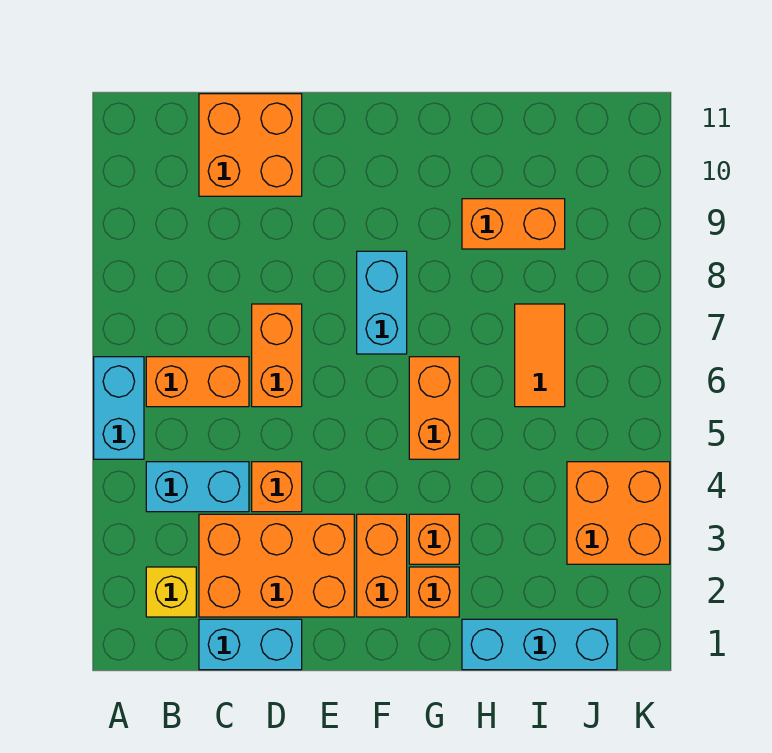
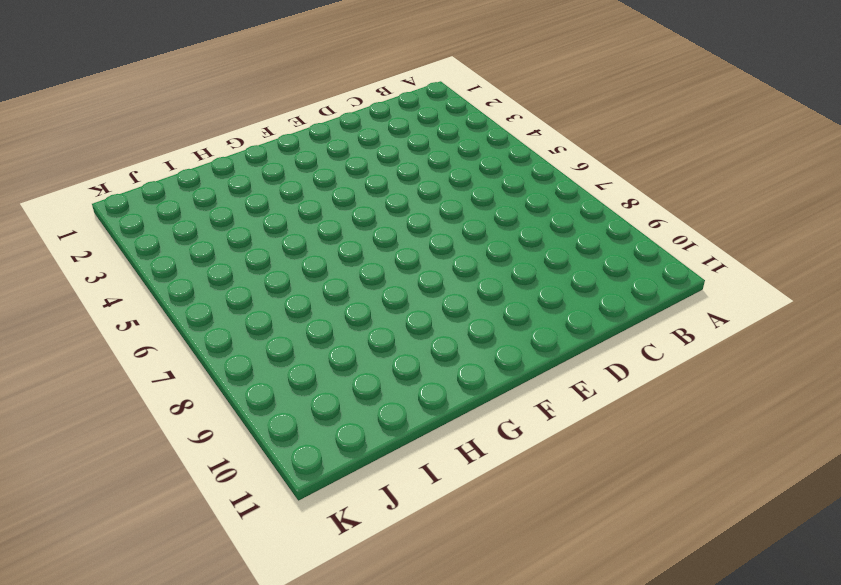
none -> cyan 1x2 brick [94,357,144,459]
none -> yellow 1x1 brick [146,567,196,617]
none -> cyan 1x2 brick [146,462,249,512]

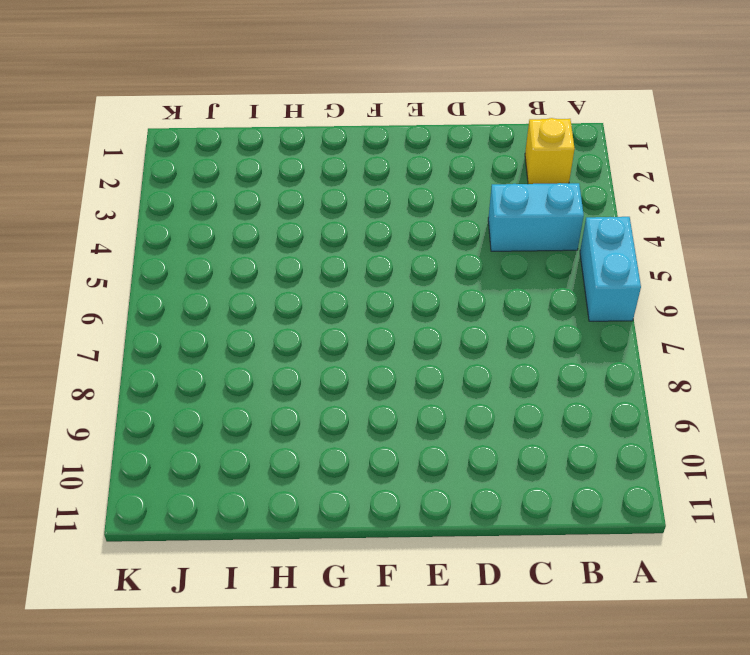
none -> orange 1x2 brick [146,357,249,407]
none -> cyan 1x2 brick [199,619,302,670]
none -> orange 2x3 brick [199,514,354,617]

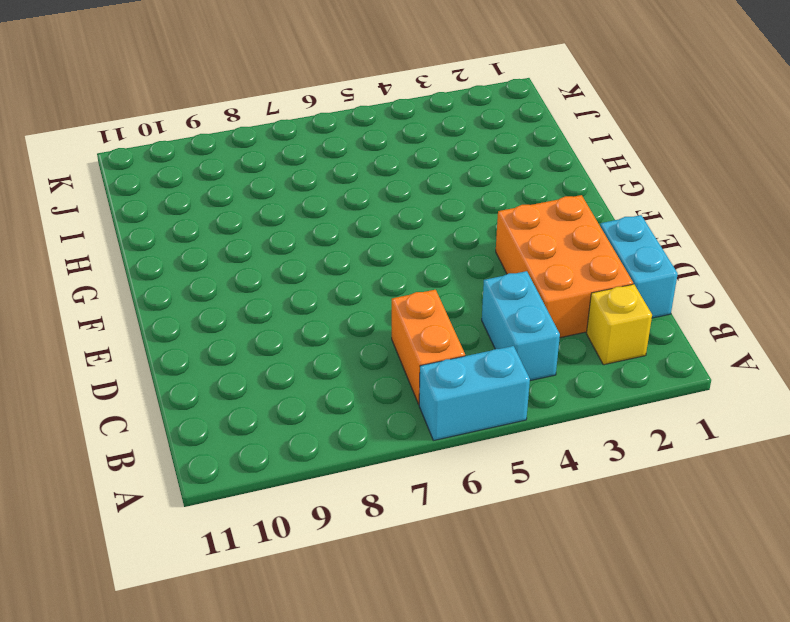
none -> orange 2x2 brick [199,94,302,196]
none -> orange 1x1 brick [252,462,302,512]
none -> orange 1x2 brick [252,304,302,407]

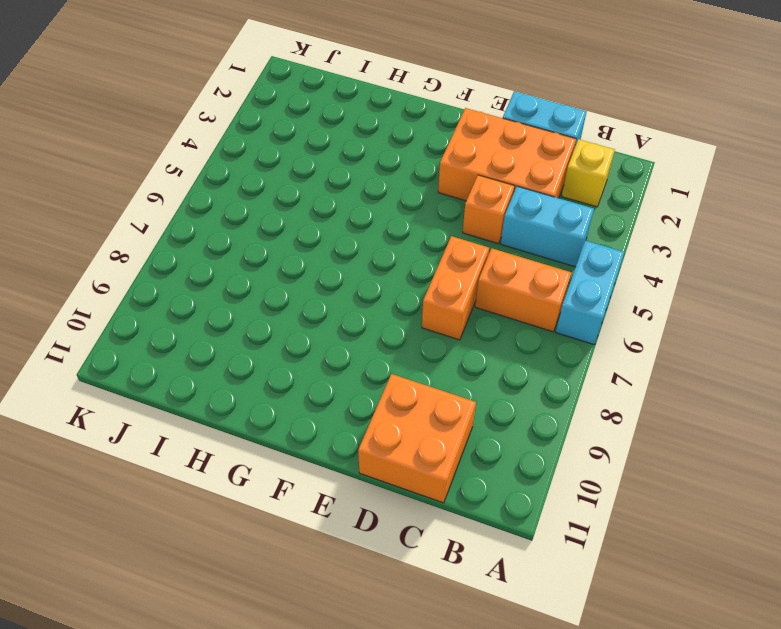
none -> orange 1x2 brick [357,514,407,617]
none -> cyan 1x2 brick [357,251,407,354]
none -> orange 1x1 brick [409,567,459,617]

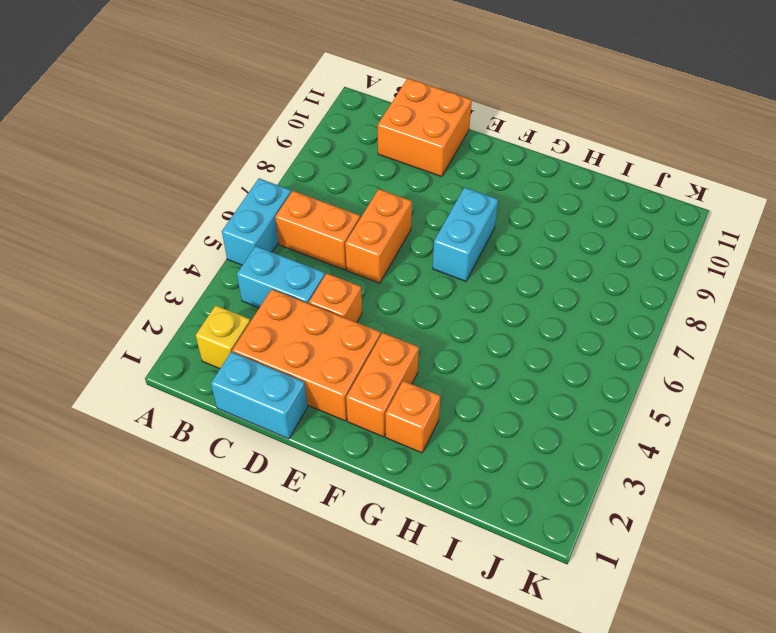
none -> orange 1x1 brick [409,514,459,564]
none -> orange 1x2 brick [409,357,459,459]
none -> cyan 1x3 brick [462,619,617,670]

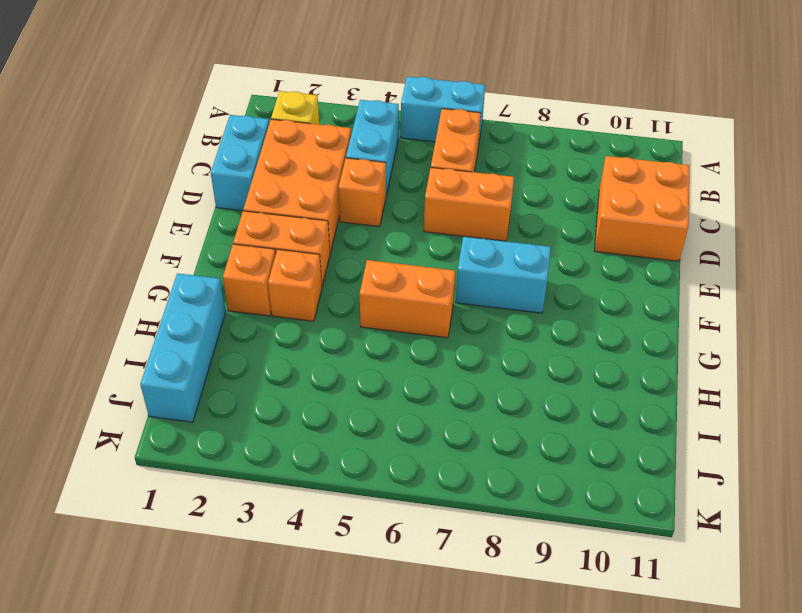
none -> orange 1x2 brick [462,199,565,249]
none -> orange 1x2 tile [515,304,565,407]
none -> orange 2x2 brick [567,462,670,564]

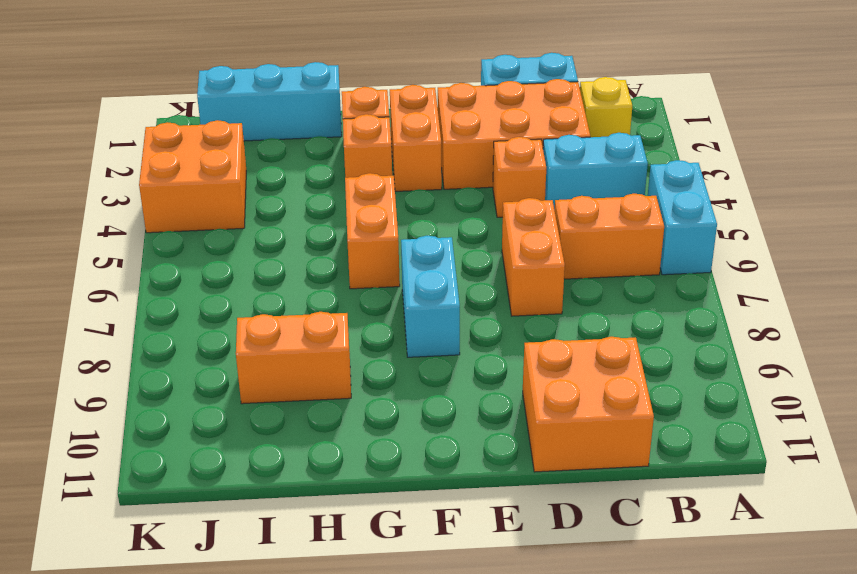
none -> orange 1x2 tile [515,304,565,407]

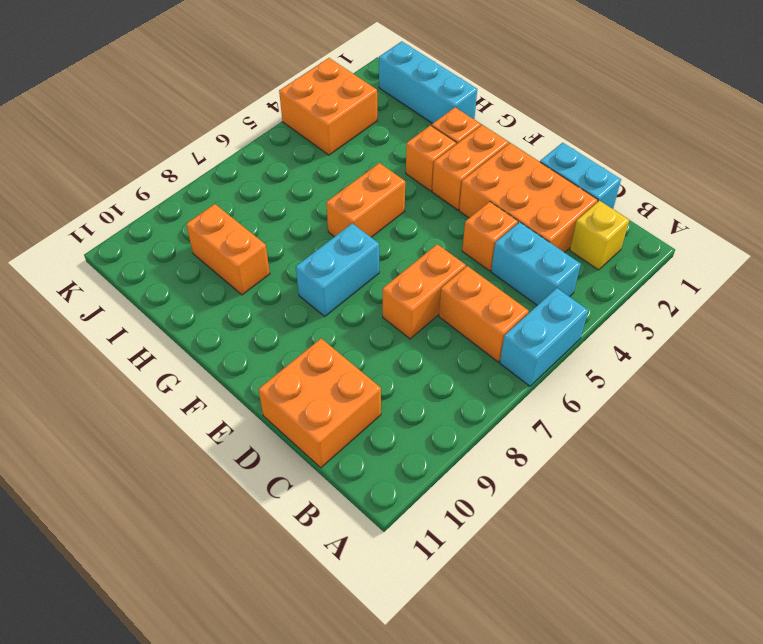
none -> orange 1x2 tile [515,304,565,407]

